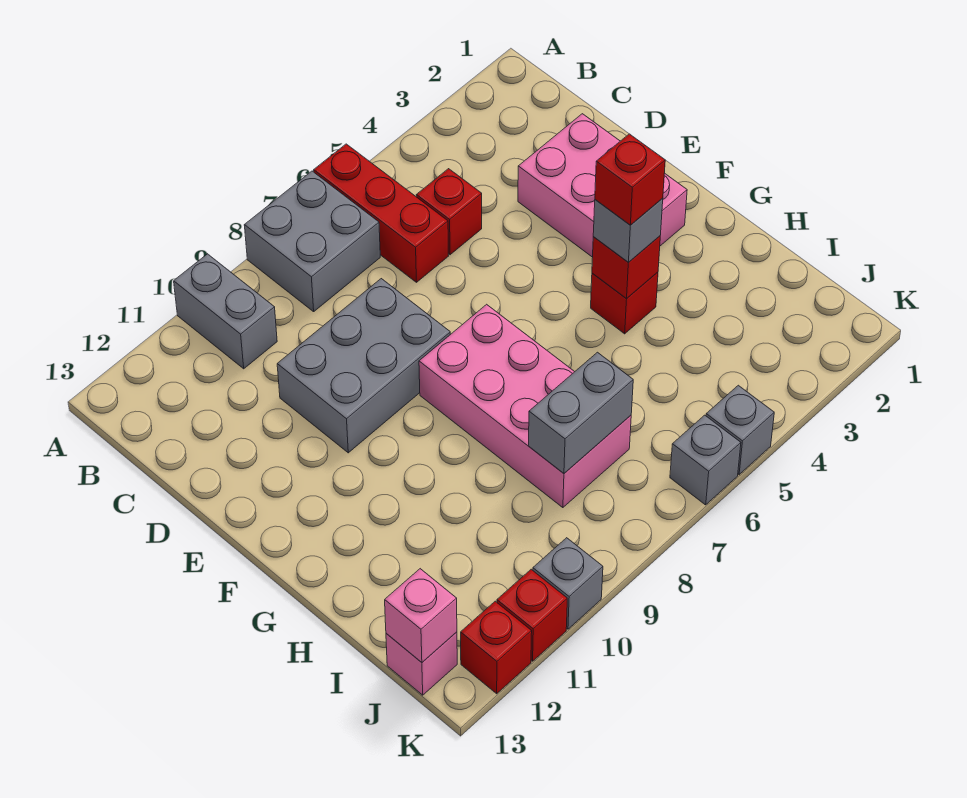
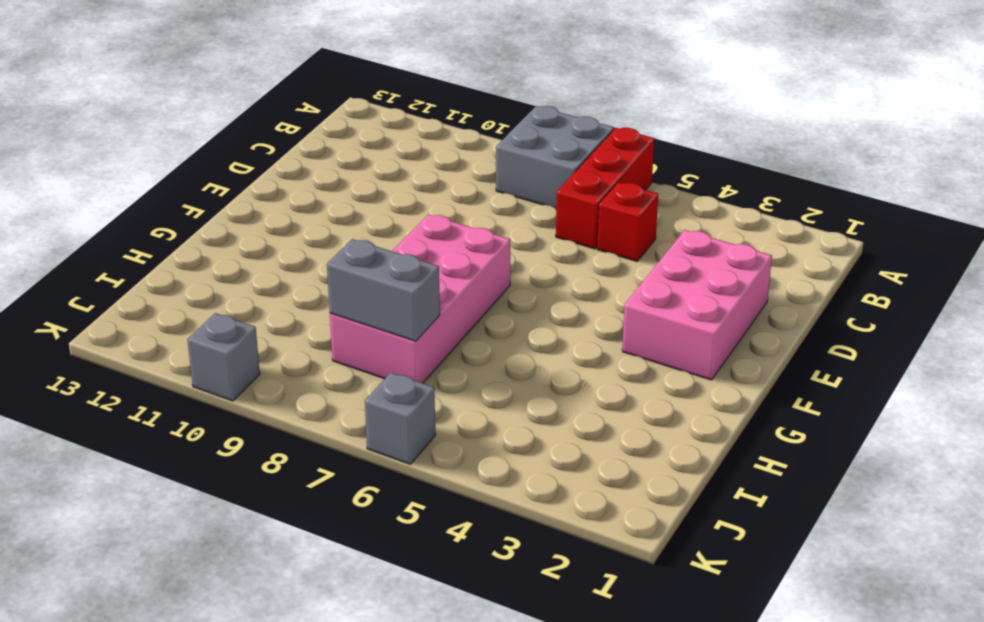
none -> grey 1x2 brick [174,254,277,369]
none -> grey 2x3 brick [277,279,450,453]
none -> red 1x1 brick [591,272,658,334]

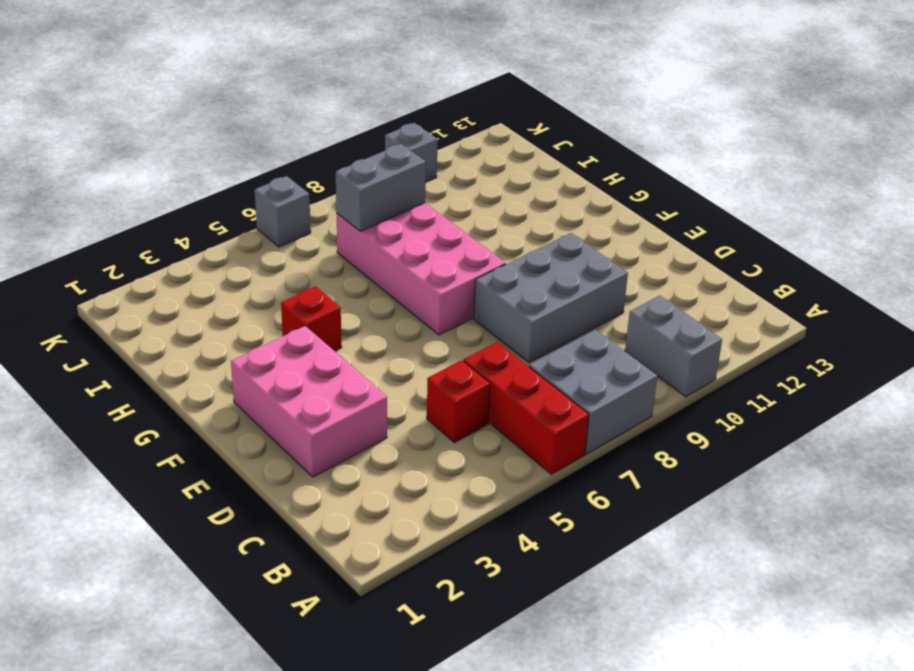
none -> pink 1x1 brick [386,632,457,695]
none -> grey 1x1 brick [706,385,774,475]
none -> red 1x1 brick [497,569,567,661]

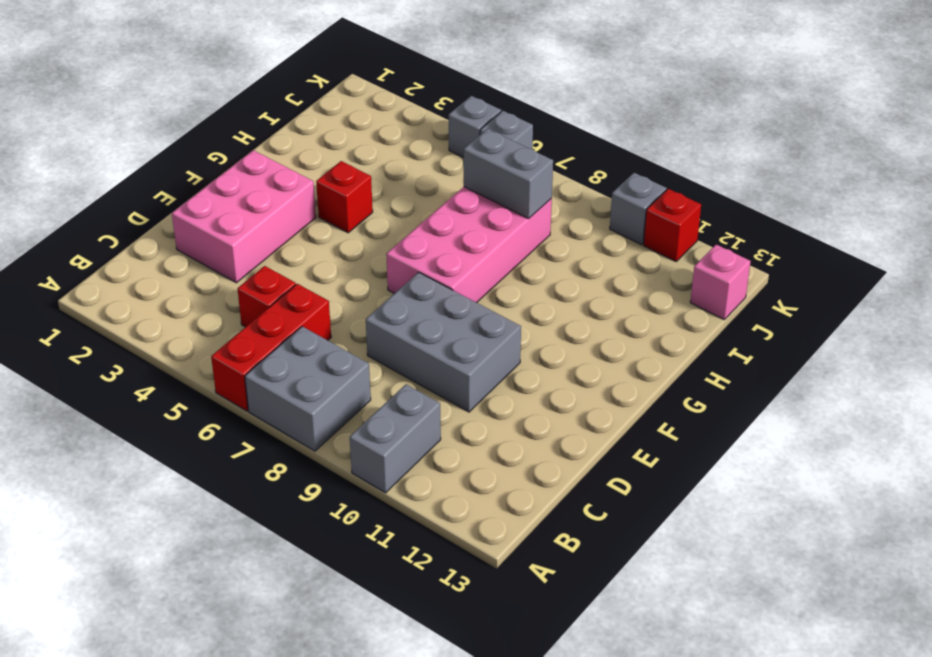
none -> red 1x1 brick [461,601,532,694]
none -> red 1x1 brick [592,236,660,299]
none -> pink 1x1 brick [385,569,457,662]

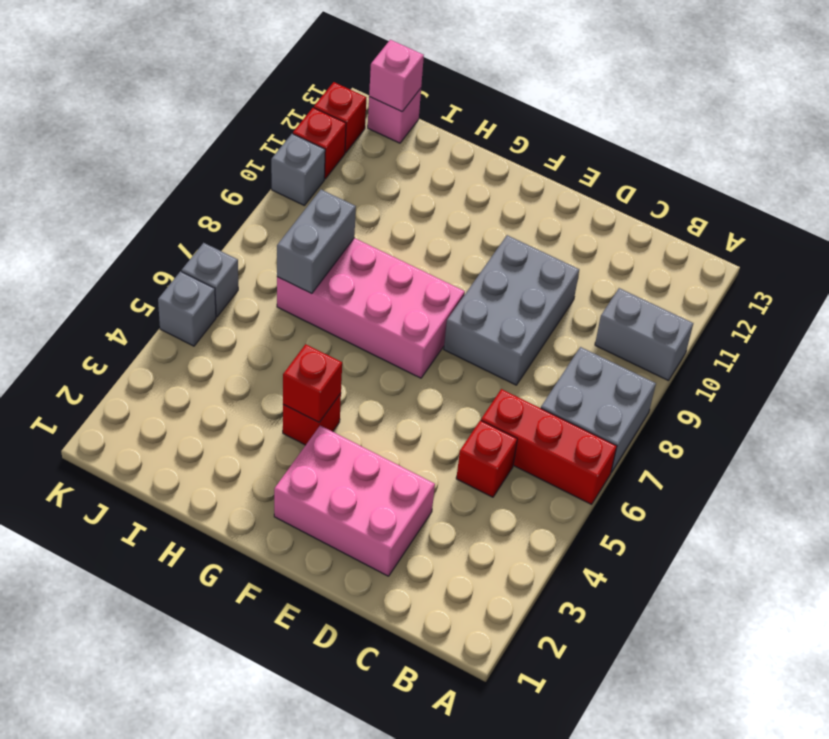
none -> grey 1x1 brick [593,199,663,262]
none -> red 1x1 brick [595,134,665,225]

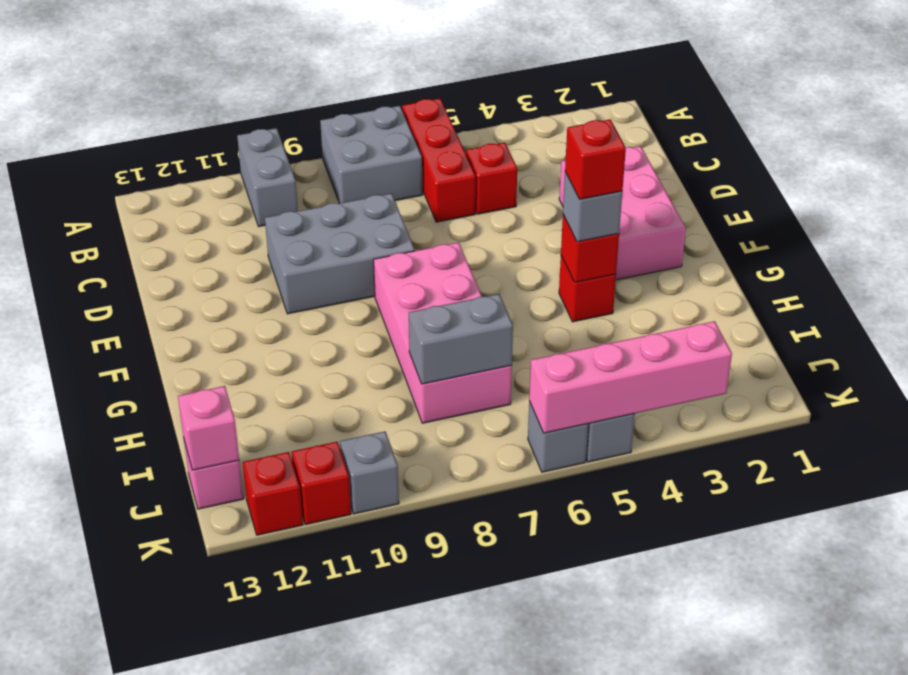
pink 1x4 brick [529,321,732,433] -> none

